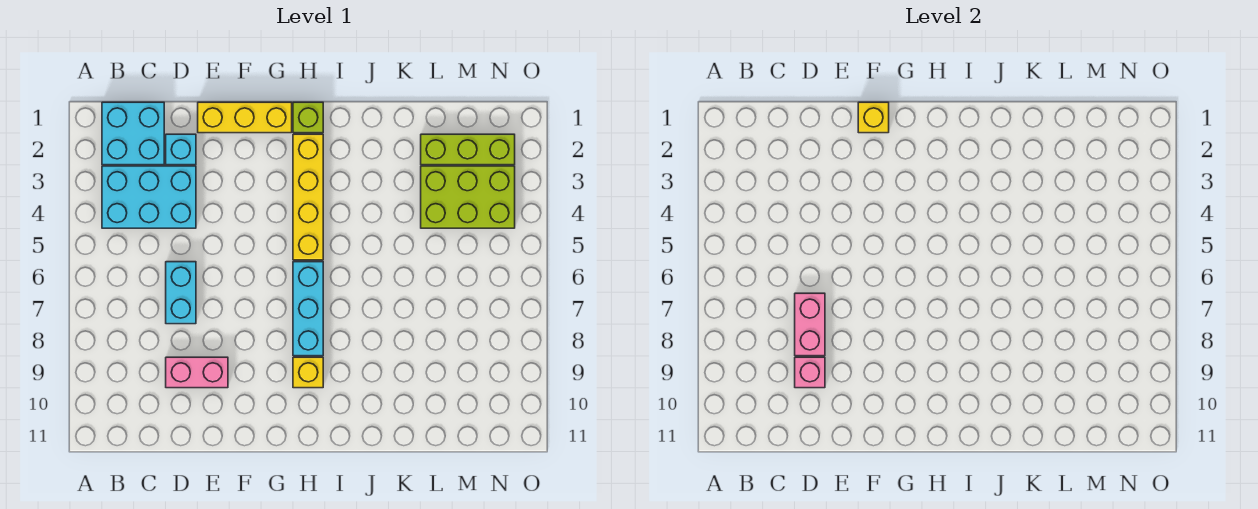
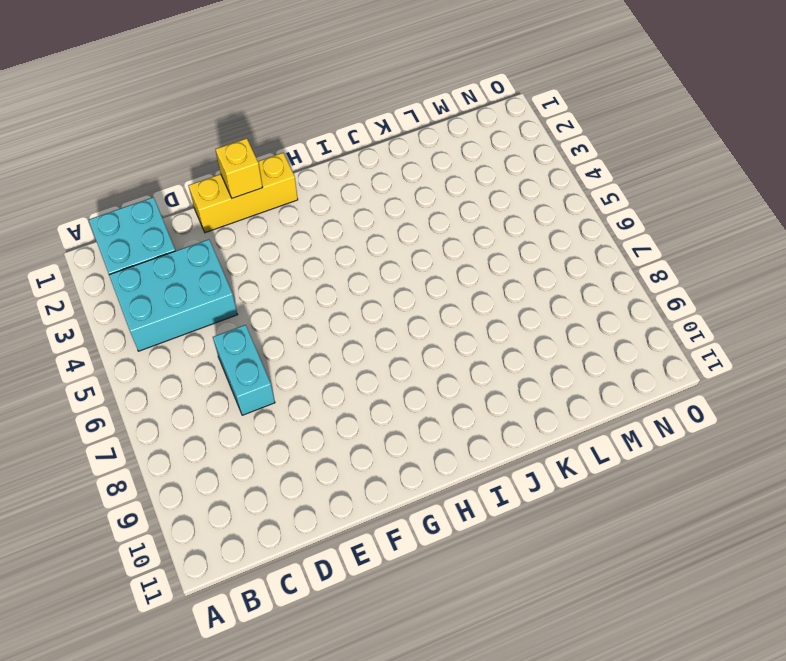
none -> cyan 1x1 brick [166,134,196,165]
none -> pink 1x2 brick [166,357,228,388]
none -> lime 1x1 brick [293,102,323,133]

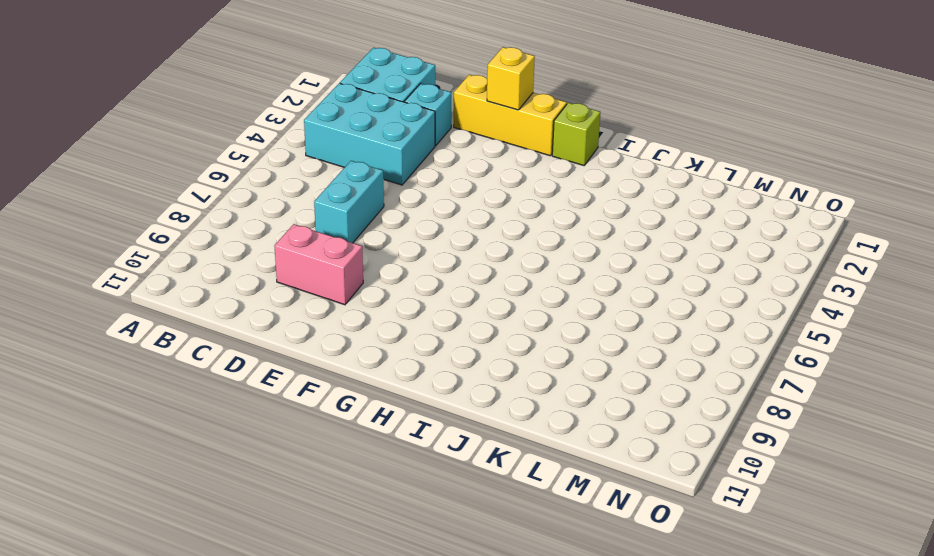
none -> yellow 1x4 brick [293,134,323,260]
none -> cyan 1x3 brick [293,262,323,356]
none -> yellow 1x1 brick [293,357,323,388]

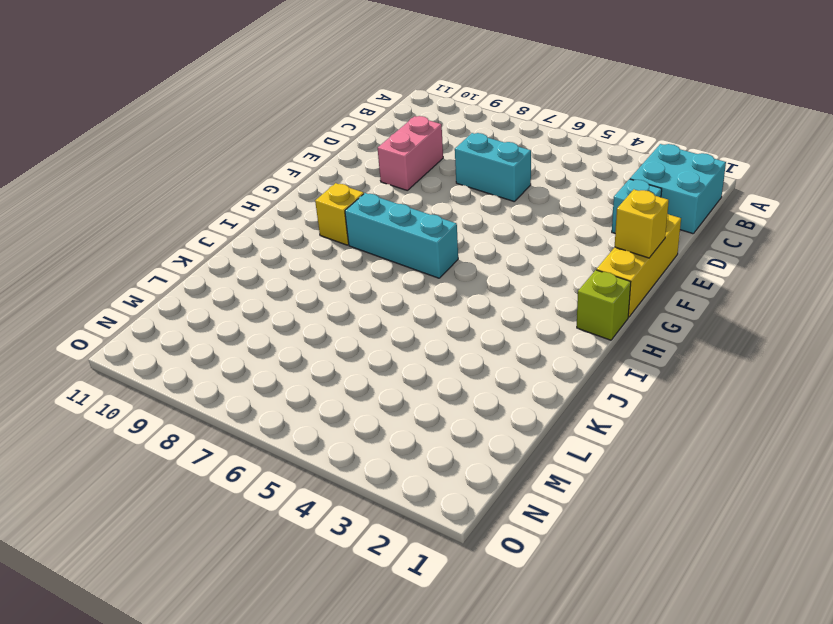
none -> cyan 2x3 brick [102,166,196,228]
none -> yellow 1x4 brick [293,134,323,260]
none -> lime 1x3 brick [421,134,515,165]

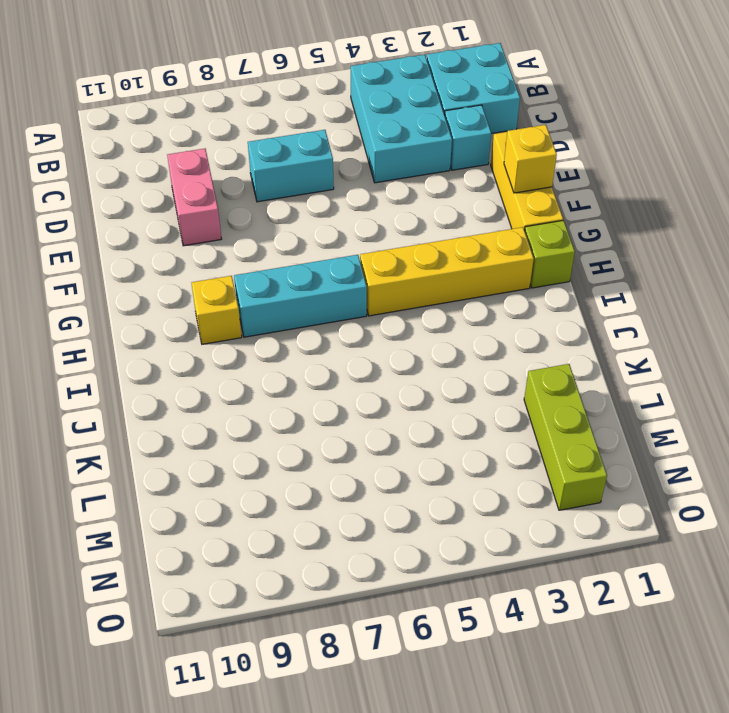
none -> lime 2x3 brick [421,166,515,228]
none -> pink 1x2 brick [795,293,825,356]
none -> pink 1x1 brick [795,357,825,388]

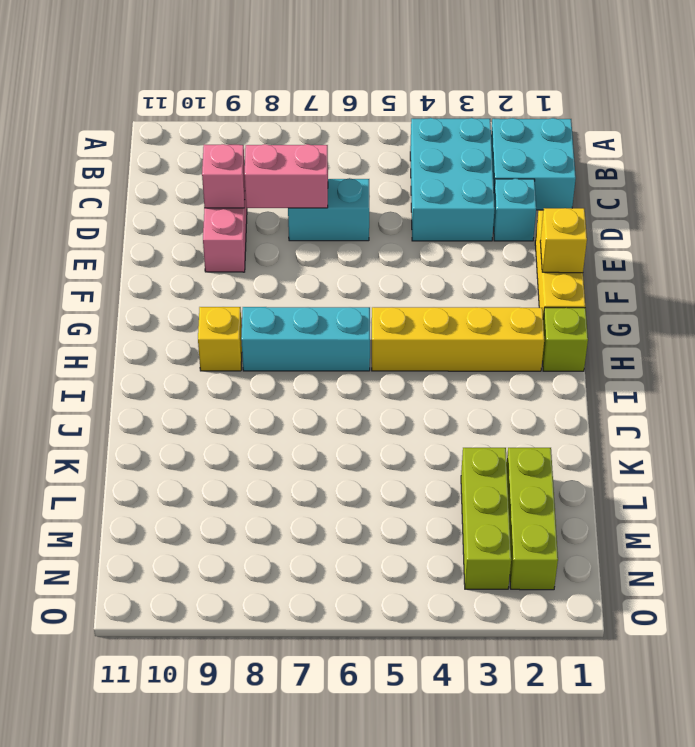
lime 1x3 brick [461,448,511,589] -> lime 2x3 brick [421,166,515,228]

